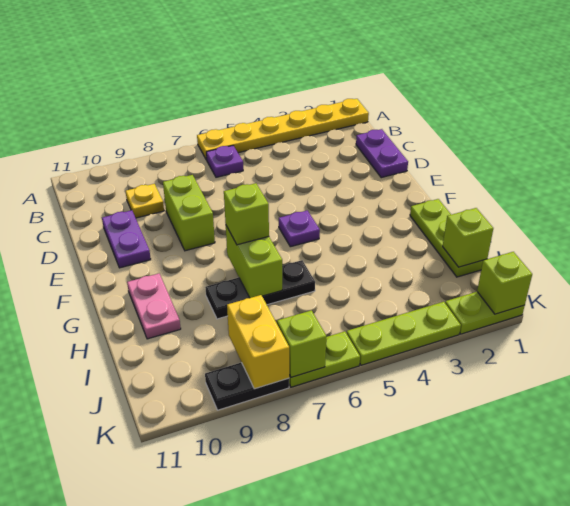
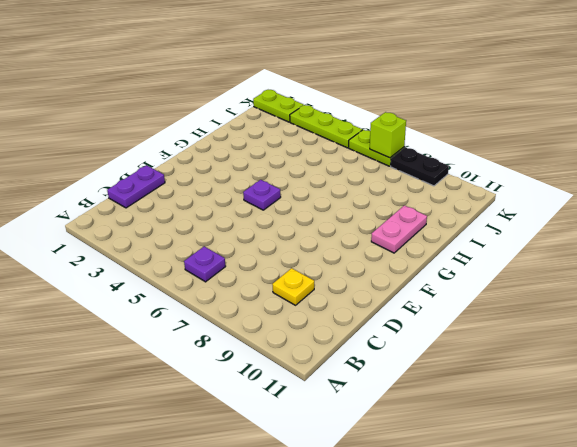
none -> yellow 1x6 plate [197,99,369,160]
none -> lime 1x2 brick [163,175,215,251]
none -> purple 1x2 plate [102,210,151,268]

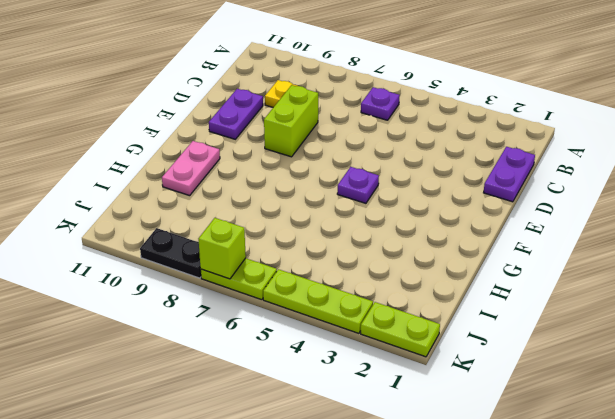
none -> yellow 1x6 plate [197,99,369,160]
none -> lime 1x3 plate [410,199,483,277]
none -> black 1x3 plate [205,260,315,319]

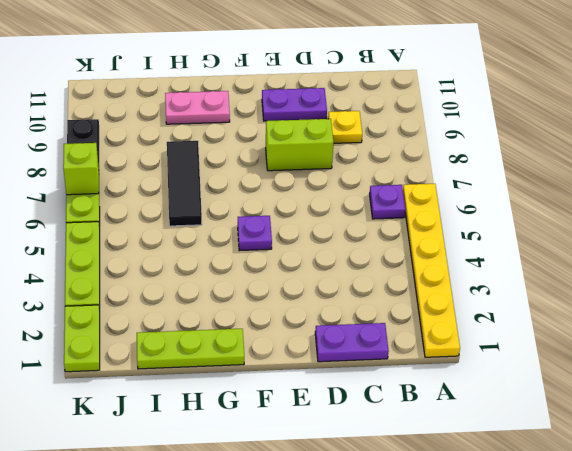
black 1x3 tile [167,141,202,226] -> black 1x3 plate [205,260,315,319]
none -> lime 1x2 brick [226,226,282,298]
none -> lime 1x1 brick [443,208,493,267]
none -> yellow 1x2 brick [227,295,289,389]

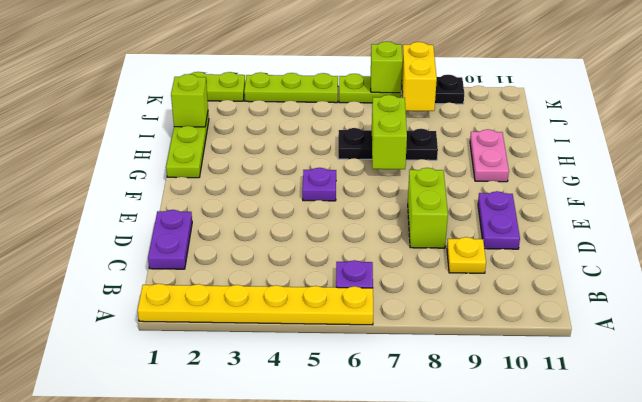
none -> lime 1x1 brick [477,252,532,314]
none -> lime 1x1 brick [224,183,269,245]

